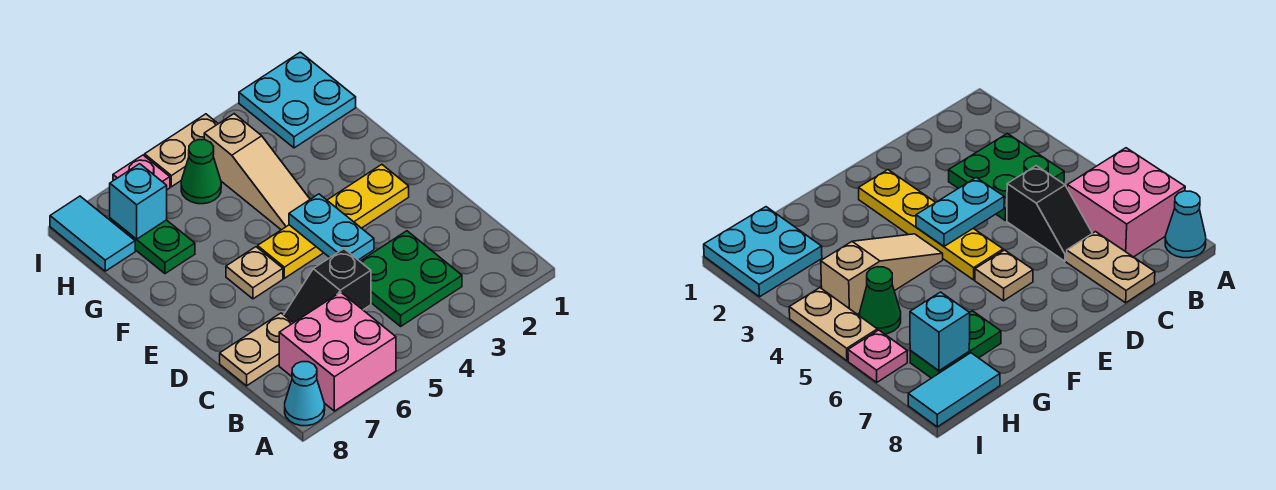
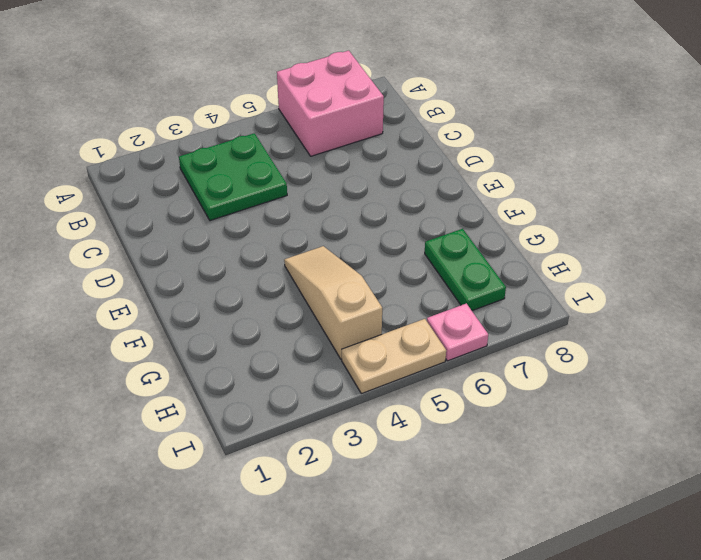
none -> cyan 1x1 cone [285,362,325,426]
none -> black 1x2 slope [284,249,371,323]
none -> tan 1x2 plate [220,313,293,386]

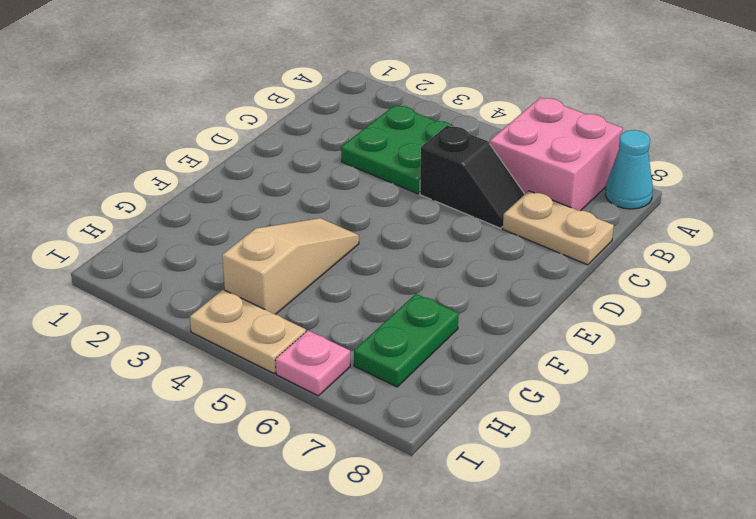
none -> yellow 1x4 plate [258,165,409,278]
none -> tan 1x1 plate [226,247,283,299]
none -> cyan 2x2 plate [239,52,356,148]

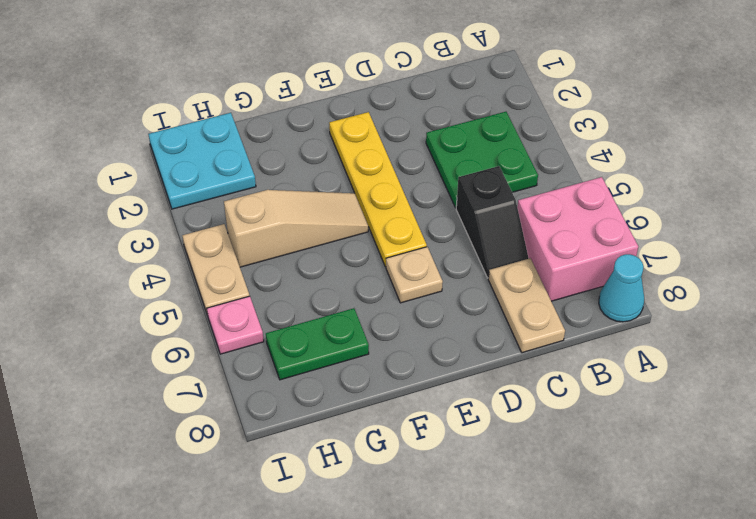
none -> green 1x1 cone [181,140,221,204]
none -> cyan 1x2 tile [50,196,135,271]
none -> cyan 1x2 plate [289,194,374,260]

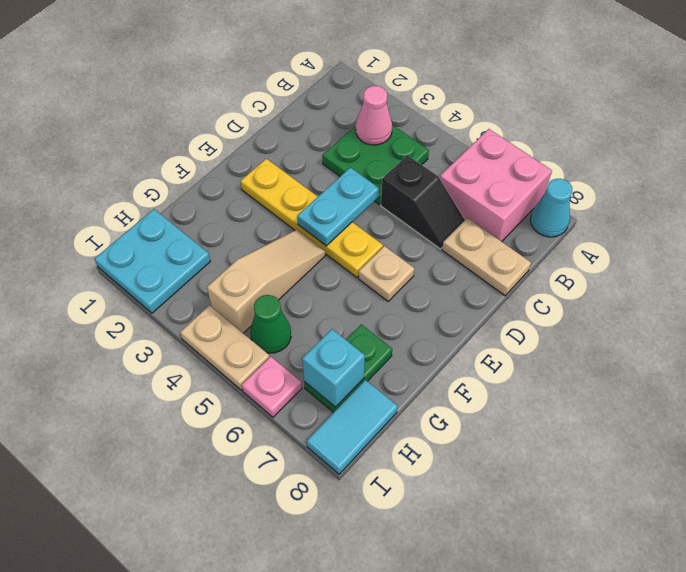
pink 1x1 cone [356,86,392,145] -> none

